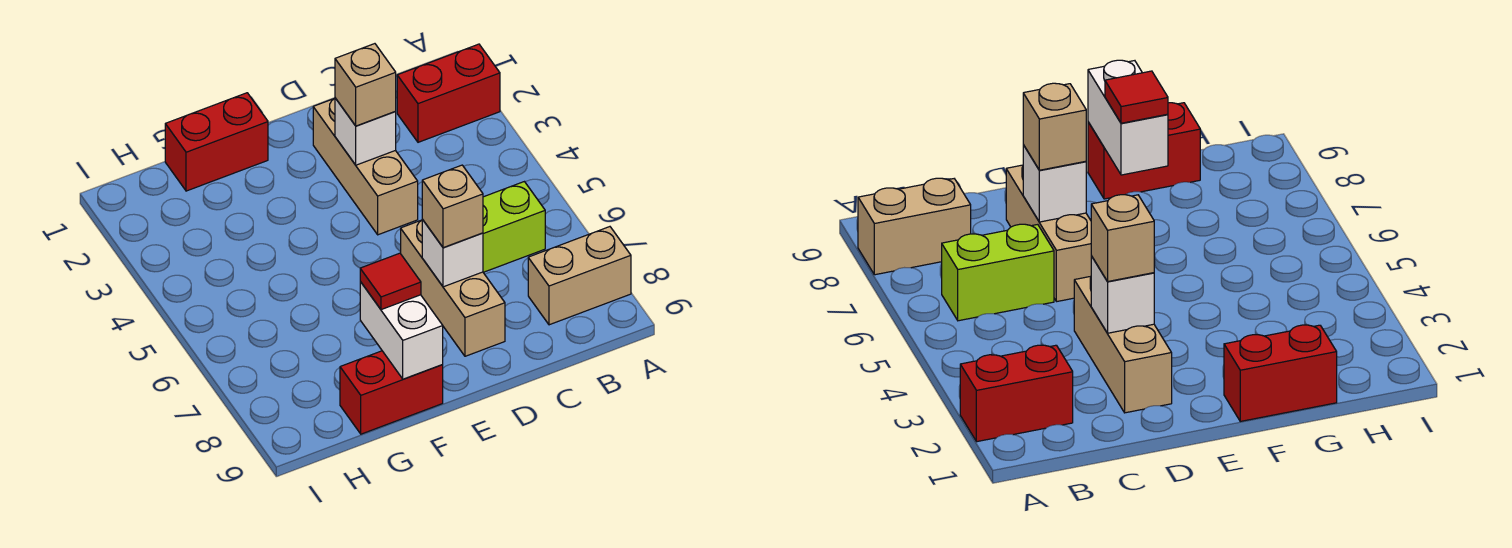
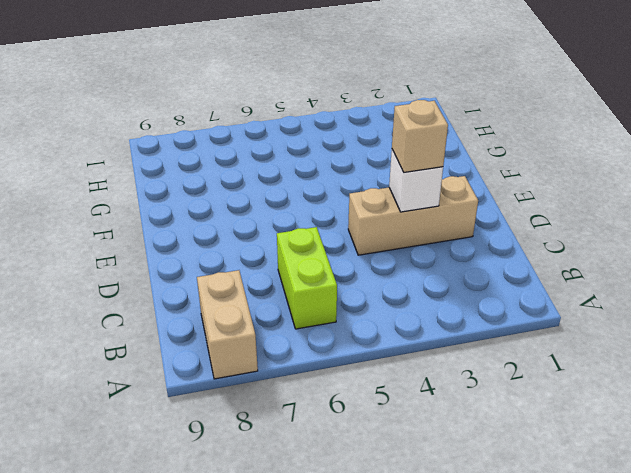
none -> red 1x2 brick [397,44,500,142]
none -> tan 1x3 brick [401,220,505,356]
none -> red 1x2 brick [165,93,268,191]

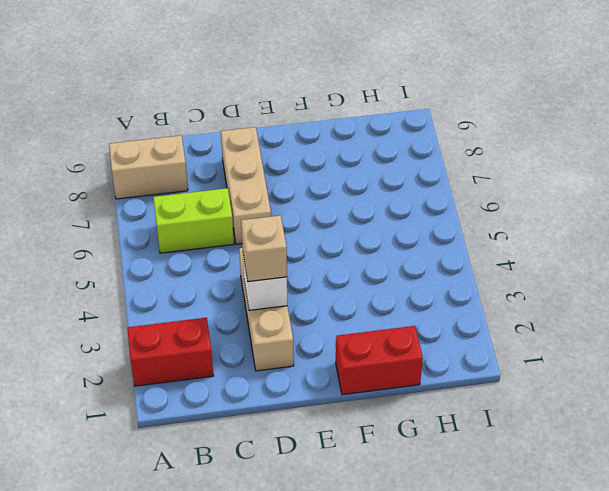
none -> red 1x2 brick [340,351,443,434]
none -> white 1x1 brick [422,220,483,287]
none -> white 1x2 brick [360,282,443,379]

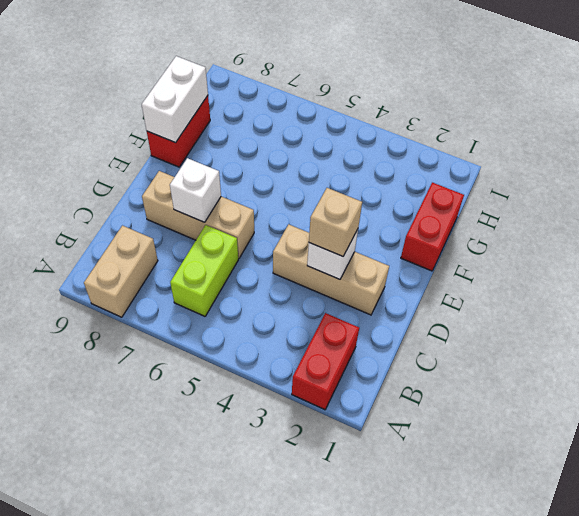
white 1x2 brick [142,56,208,143] -> white 1x2 brick turned to [360,282,443,379]
none -> tan 1x1 brick [422,165,483,248]
none -> red 1x1 tile [360,253,421,310]

